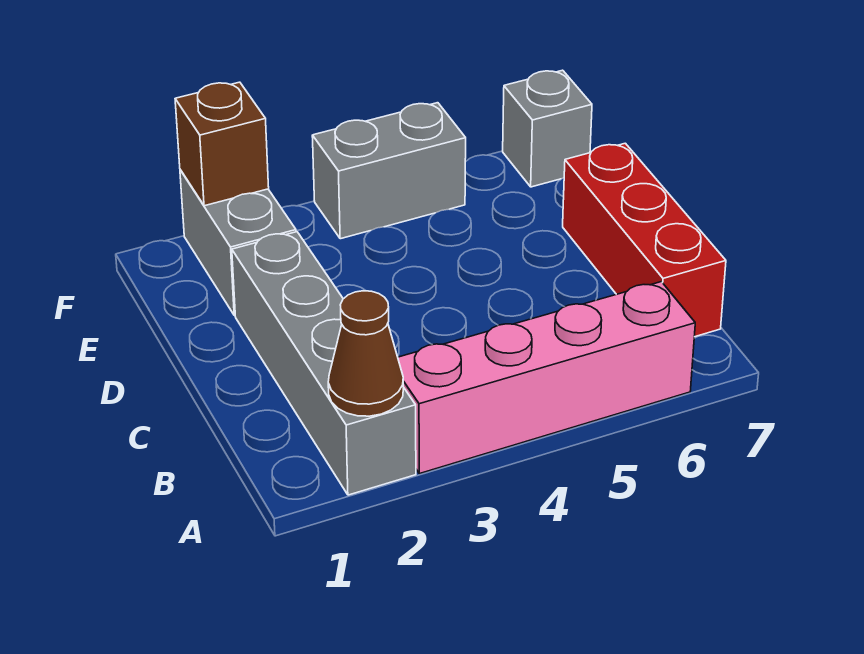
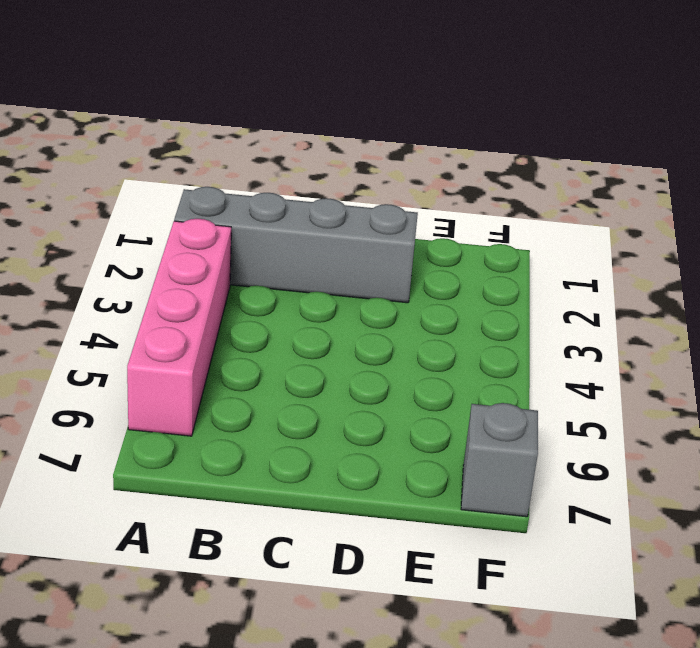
none -> red 1x3 brick [563,143,726,337]
none -> grey 1x2 brick [180,170,296,315]

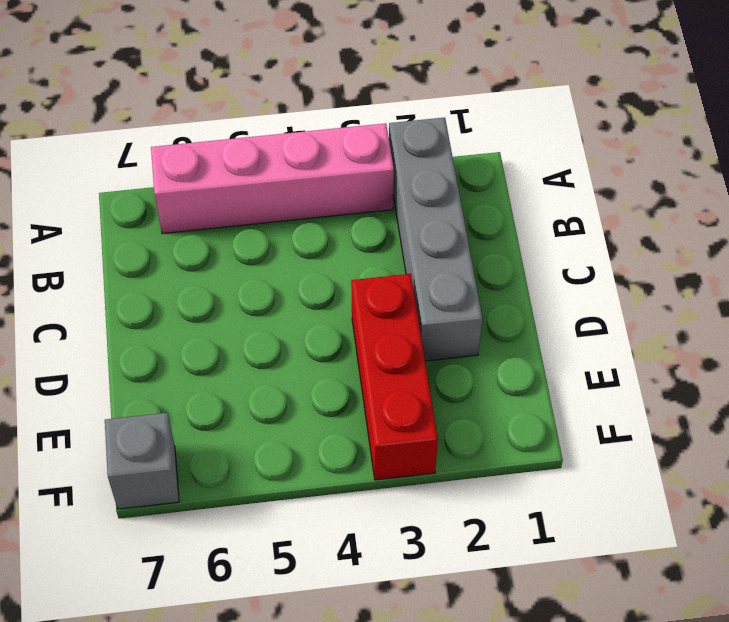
red 1x3 brick [351,274,438,480] -> red 1x3 brick moved to [563,143,726,337]
none -> grey 1x2 brick [180,170,296,315]
none -> grey 1x2 brick [312,103,466,239]

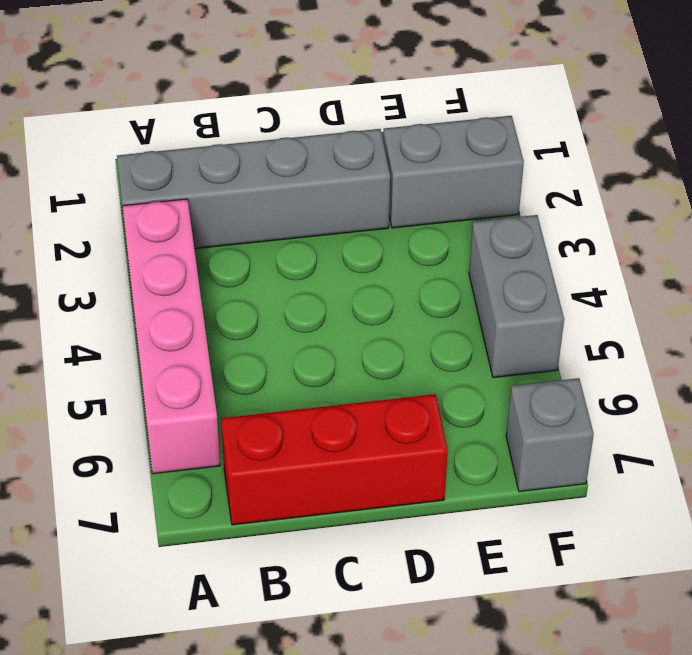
none -> brown 1x1 cone [328,291,403,416]
none -> brown 1x1 brick [175,82,269,206]

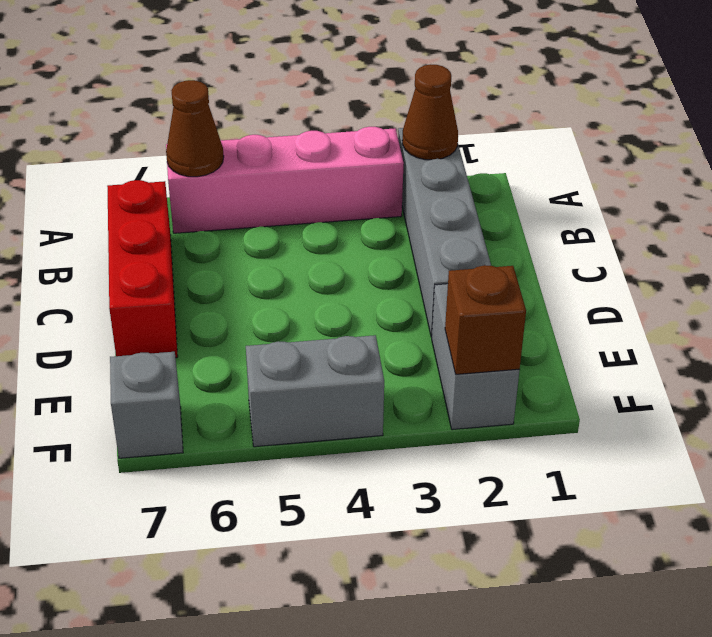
brown 1x1 cone [166,80,224,177] -> none

